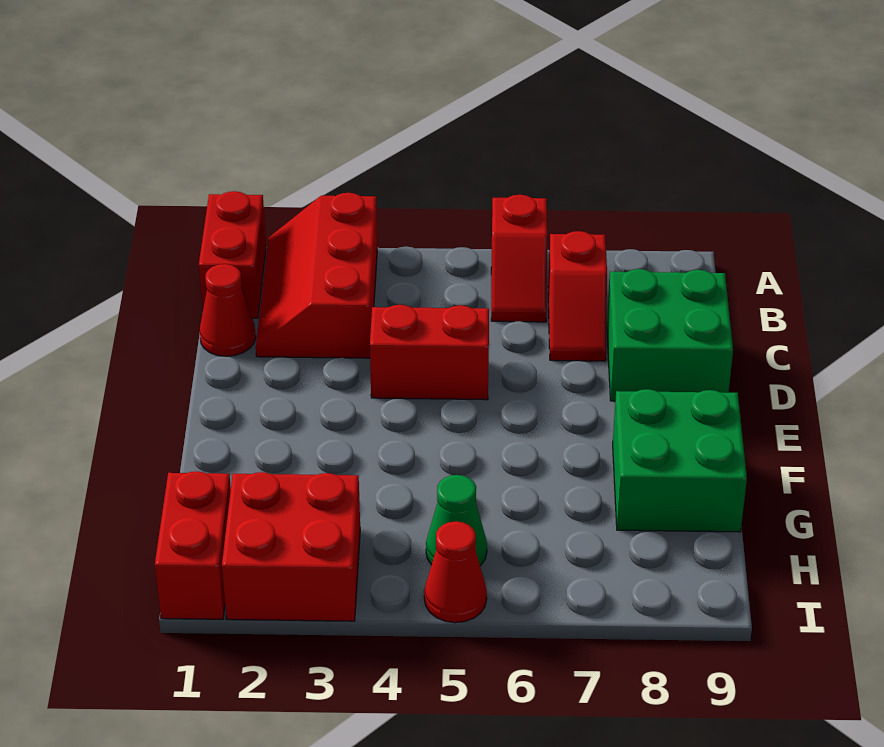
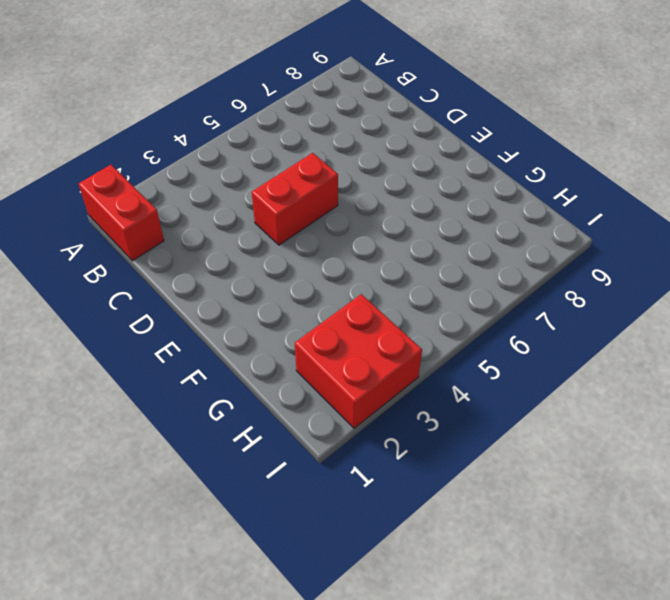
none -> red 2x3 slope [256,193,377,358]
none -> red 1x2 slope [491,195,547,322]
none -> red 1x2 slope [548,231,607,361]

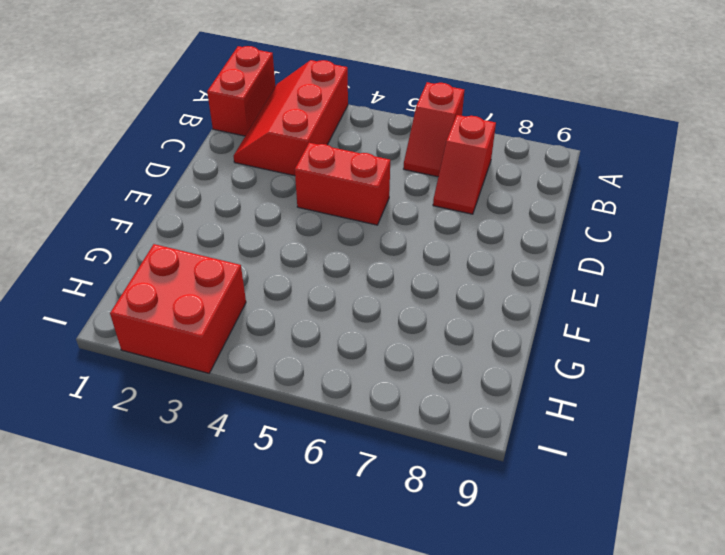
none -> red 1x1 cone [200,264,256,356]
none -> green 2x2 brick [607,269,733,401]
none -> green 2x2 brick [613,389,747,532]

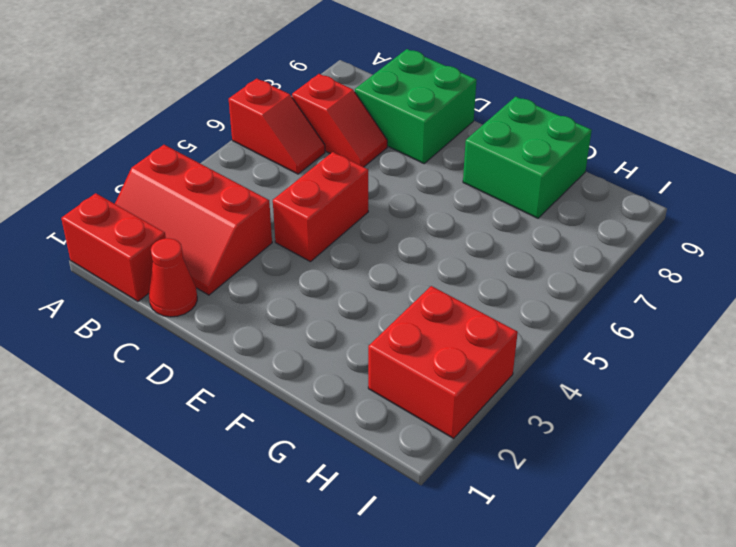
none -> red 1x2 brick [155,471,231,619]
none -> green 1x1 cone [426,475,487,566]
none -> red 1x1 cone [424,522,487,623]

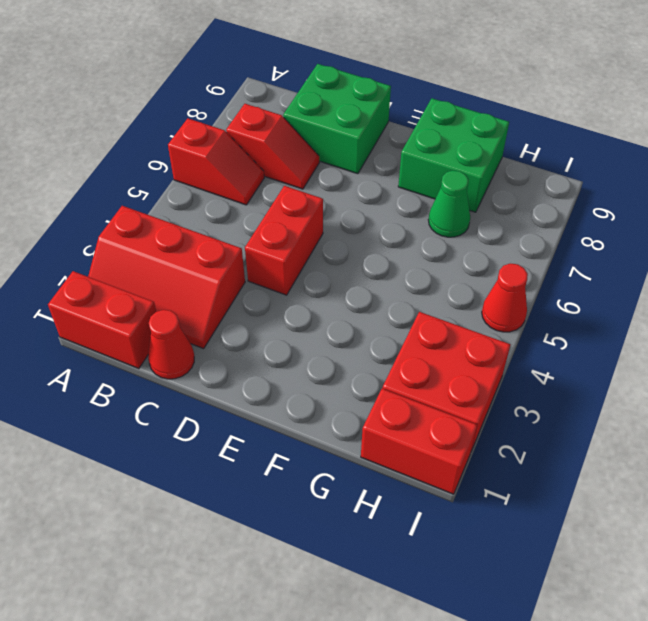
green 1x1 cone [428,171,470,237] -> green 1x1 cone moved to [426,475,487,566]

